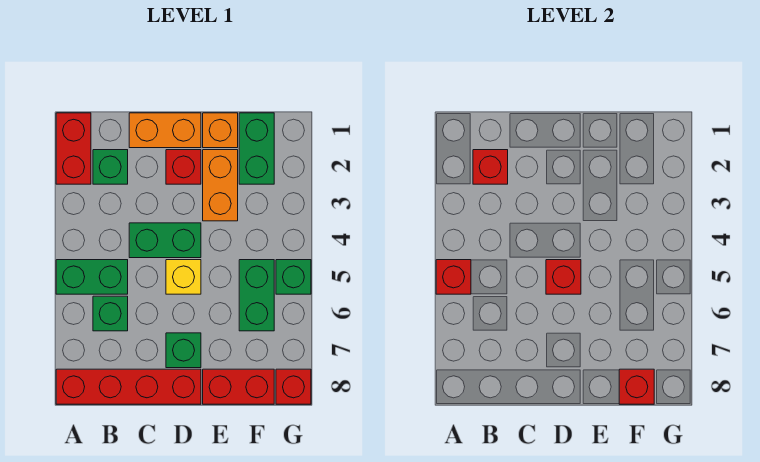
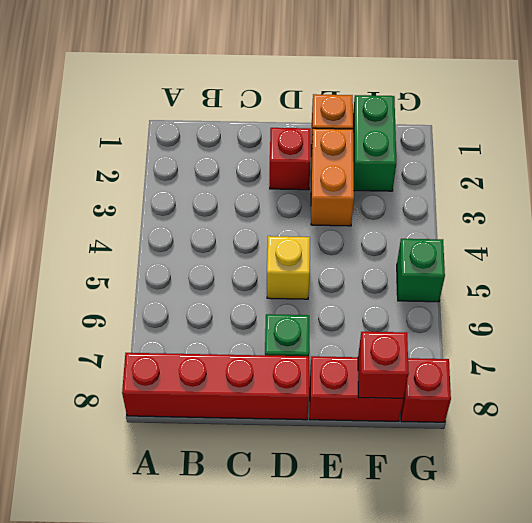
none -> red 1x2 brick [56,113,91,184]
none -> green 1x2 brick [56,260,128,294]
none -> green 1x1 brick [93,150,128,184]

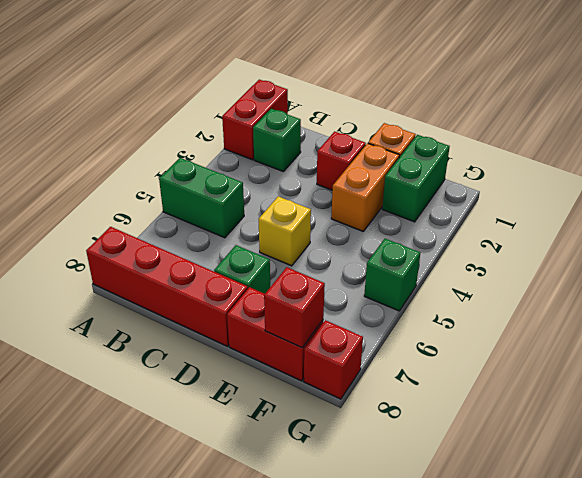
none -> green 1x1 brick [93,296,128,331]
none -> orange 1x2 brick [129,113,201,148]
none -> green 1x2 brick [129,223,201,258]

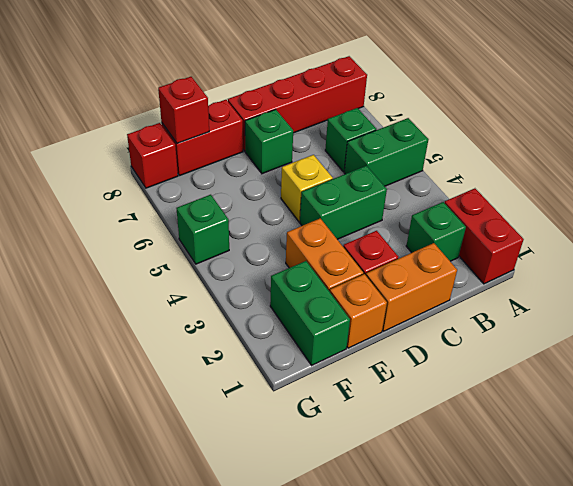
none -> green 1x2 brick [239,260,274,331]
none -> red 1x1 brick [436,260,471,294]
none -> red 1x1 brick [473,150,508,184]

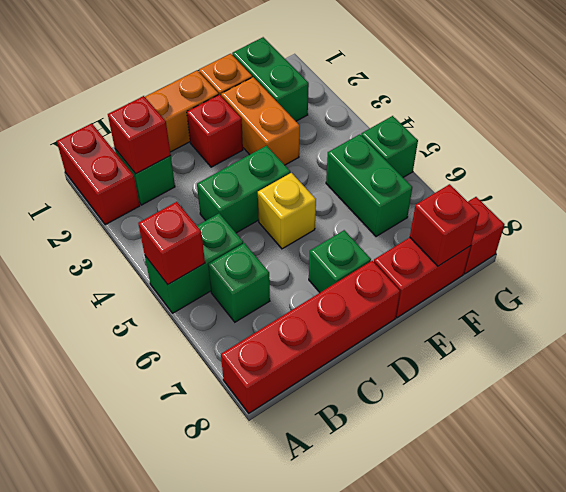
none -> red 1x1 brick [546,260,581,294]

